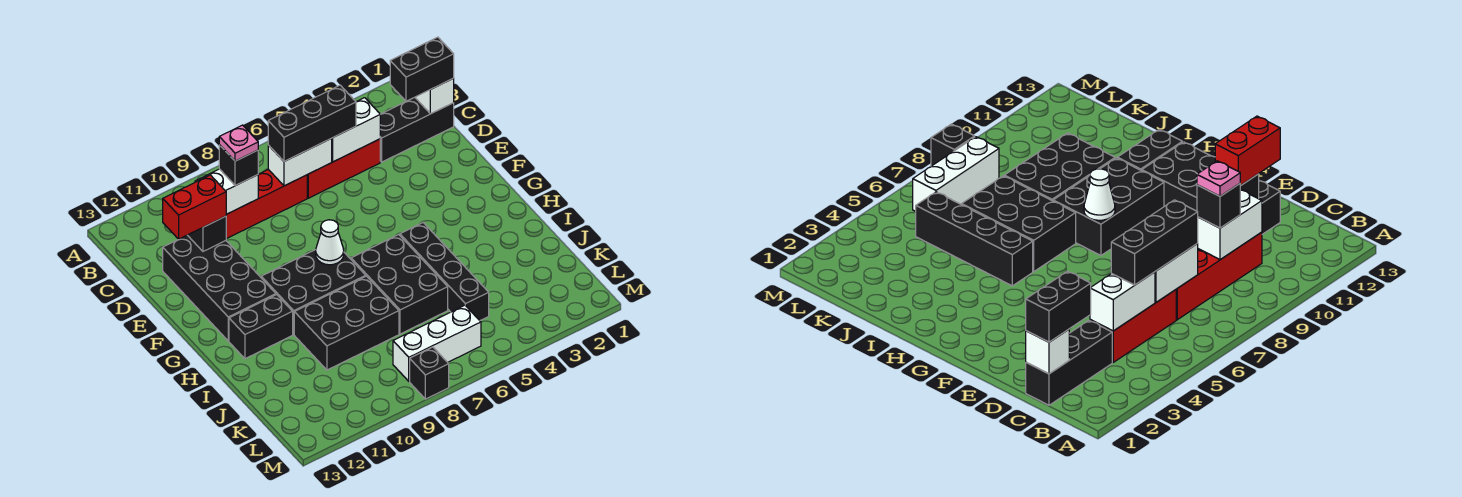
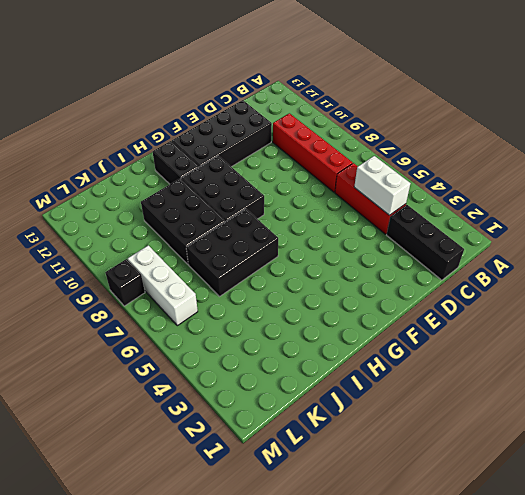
none -> black 1x4 brick [400,223,489,321]
none -> white 1x1 brick [415,78,454,114]
none -> white 1x2 brick [268,138,332,186]

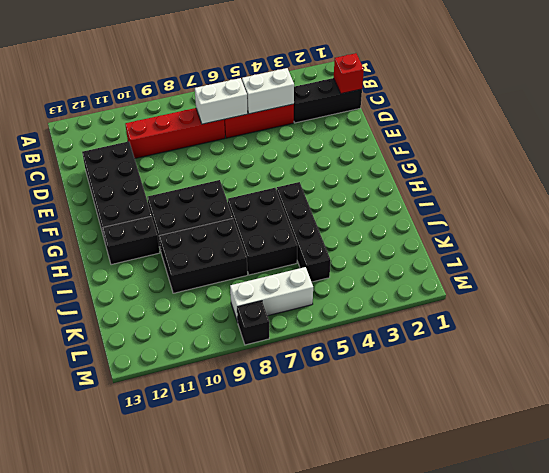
red 1x1 brick [334,53,364,94] -> white 1x1 brick [415,78,454,114]
none -> white 1x2 brick [195,169,258,214]
none -> black 1x1 brick [188,216,226,251]
none -> white 1x1 cone [316,220,344,265]

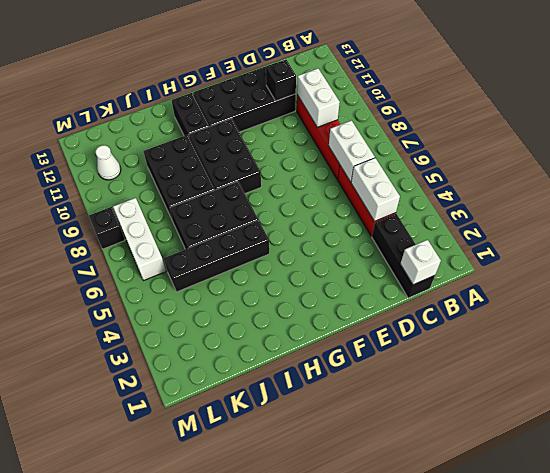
white 1x1 cone [96,145,121,180] -> white 1x1 cone moved to [316,220,344,265]
none -> black 1x2 brick [390,37,454,101]
none -> black 1x3 brick [268,85,356,161]
none -> black 1x1 brick [219,145,258,186]

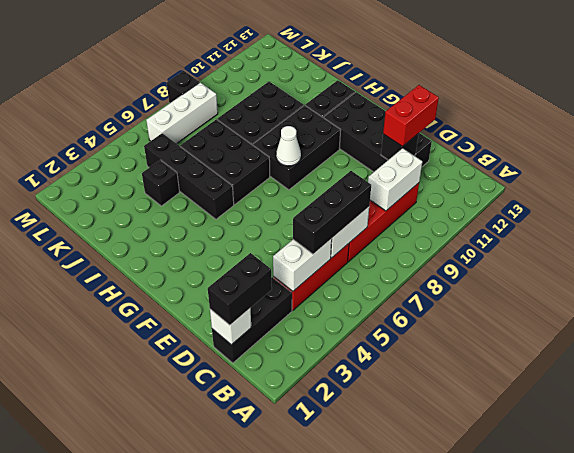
black 1x1 brick [142,160,179,206] -> black 1x1 brick moved to [219,145,258,186]
none -> pink 1x1 plate [219,125,258,161]

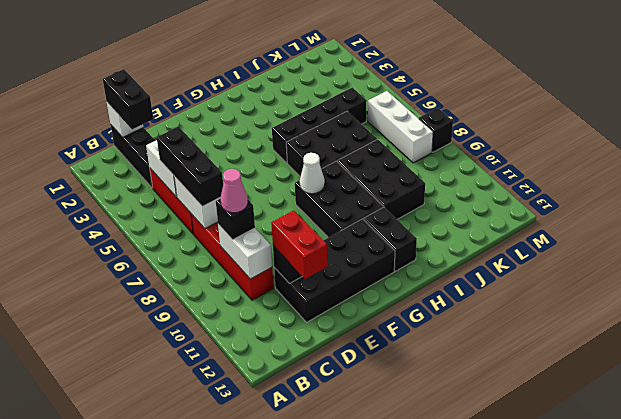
pink 1x1 cone [220,169,248,213] -> pink 1x1 plate [219,125,258,161]

